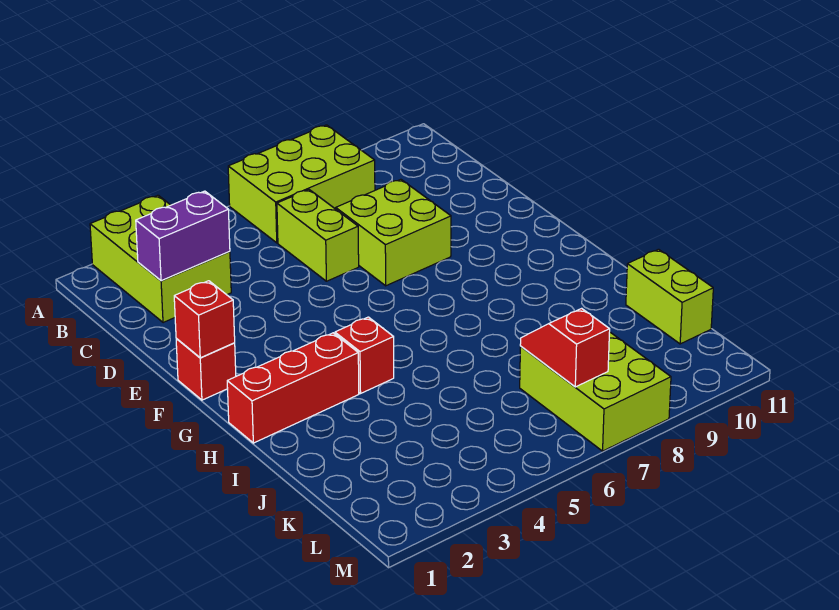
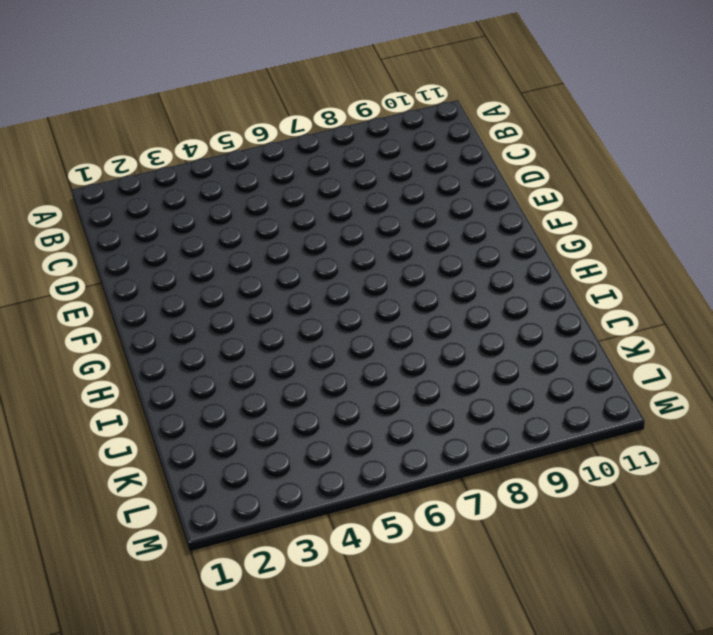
none -> lime 2x3 brick [90,195,231,323]
none -> lime 2x3 brick [228,125,375,243]
none -> lime 1x2 brick [277,190,359,281]

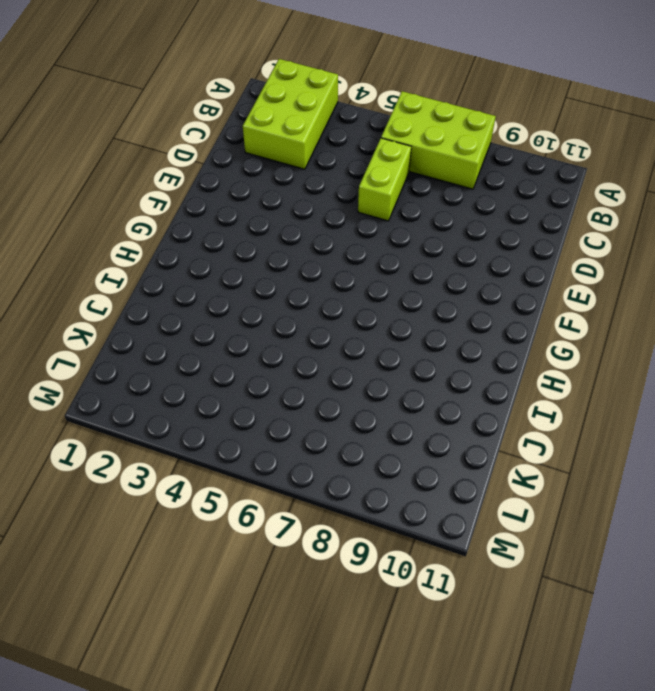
none -> lime 2x2 brick [336,179,451,286]
none -> red 1x1 brick [176,339,236,400]
none -> red 1x3 brick [227,333,359,443]

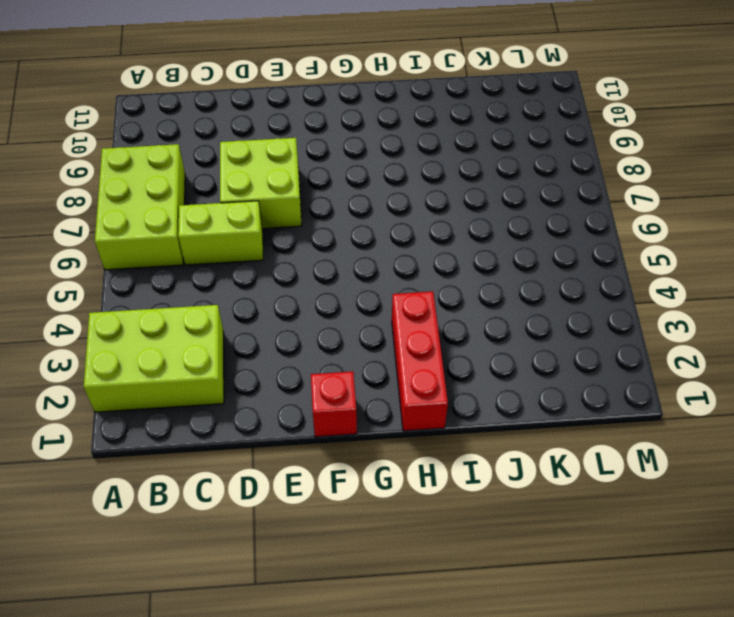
none -> red 1x1 brick [335,317,394,393]
none -> lime 1x2 brick [626,249,713,344]
none -> lime 2x3 brick [520,332,671,451]

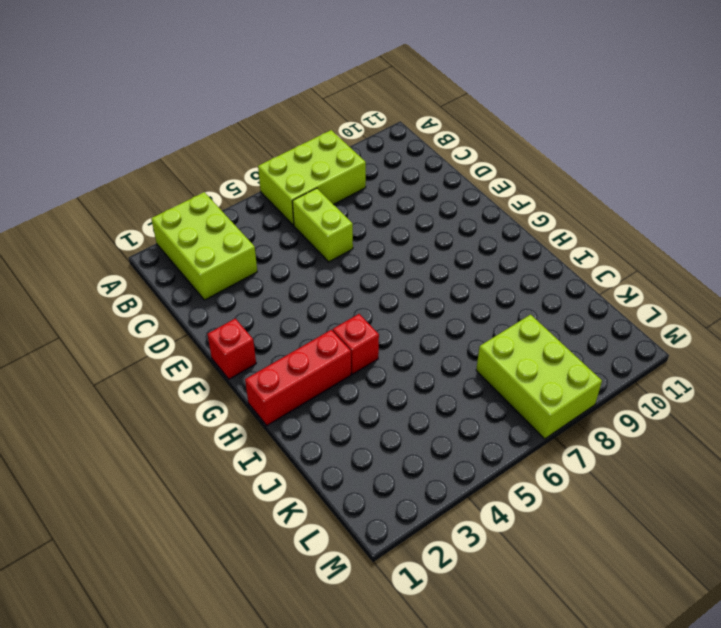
none -> lime 2x2 brick [336,179,451,286]
none -> lime 1x2 brick [626,249,713,344]
none -> purple 1x2 brick [136,191,230,281]

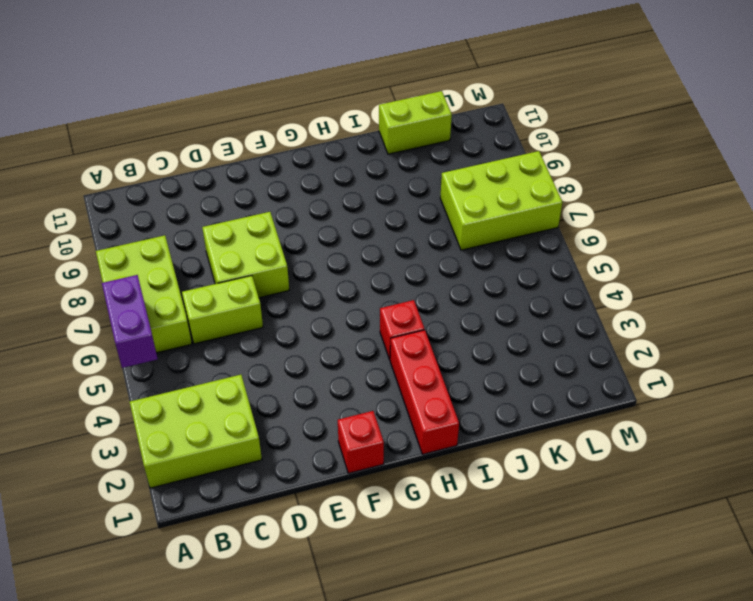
purple 1x2 brick [102,275,158,368] -> purple 1x2 brick moved to [136,191,230,281]
none -> red 1x1 brick [174,281,235,358]
none -> red 1x2 slope [520,308,610,387]

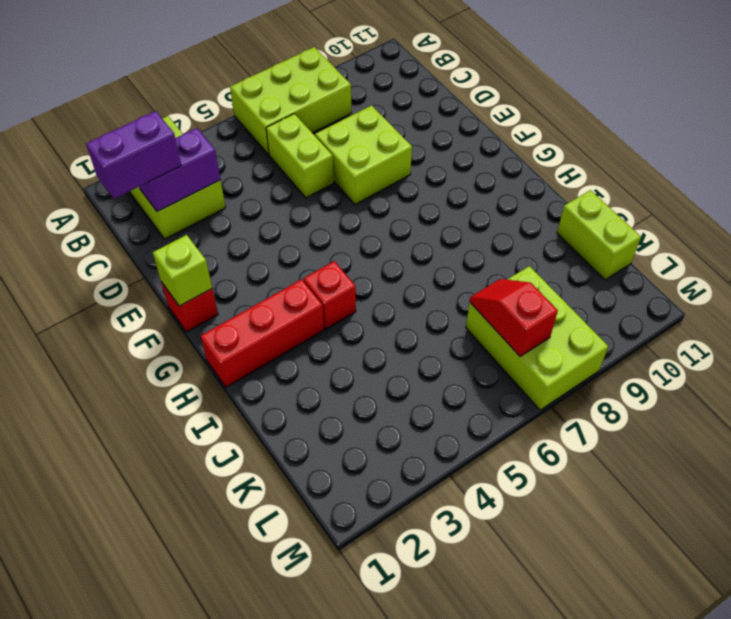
purple 1x2 brick [86,111,181,199] -> none
lime 1x1 brick [153,235,212,306] -> red 1x1 brick [174,281,235,358]

